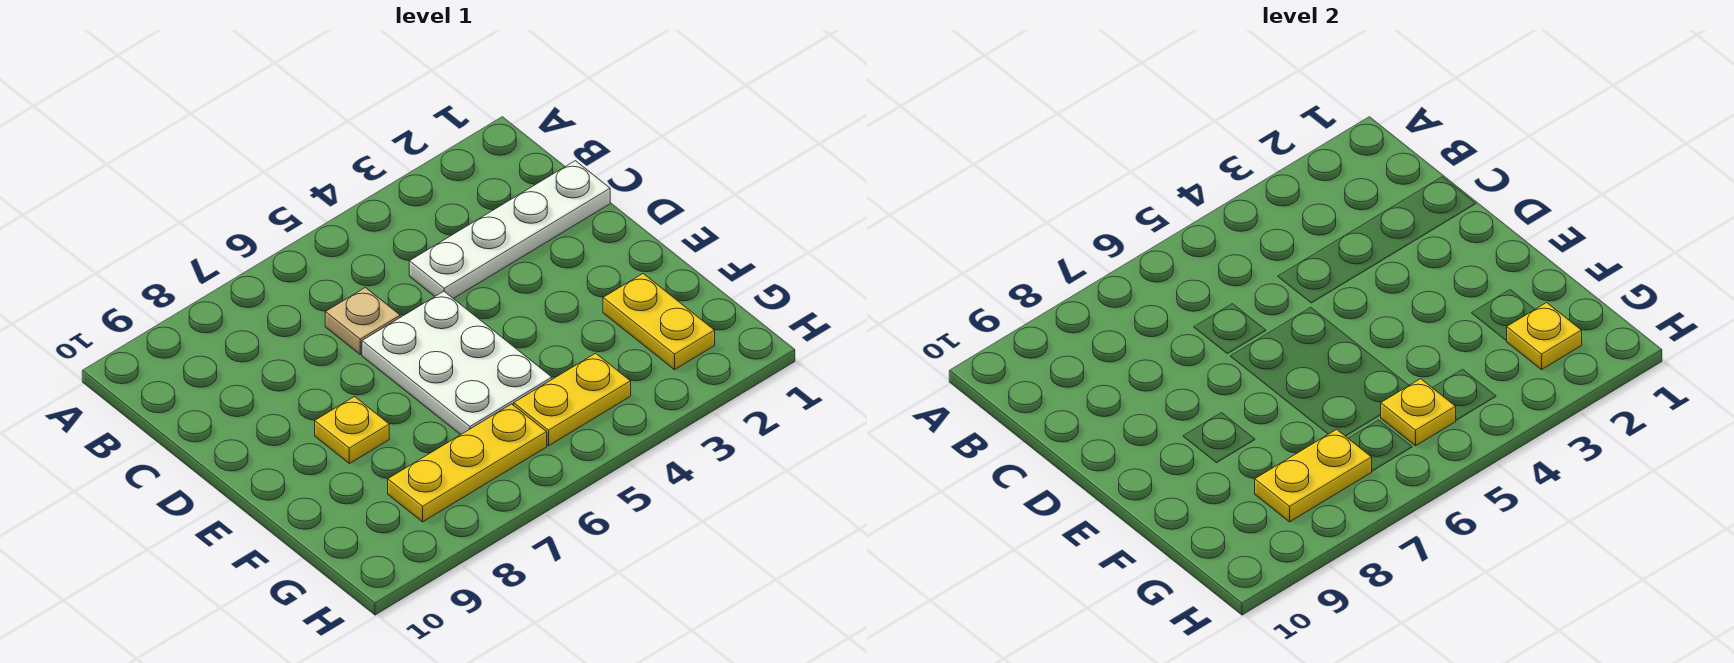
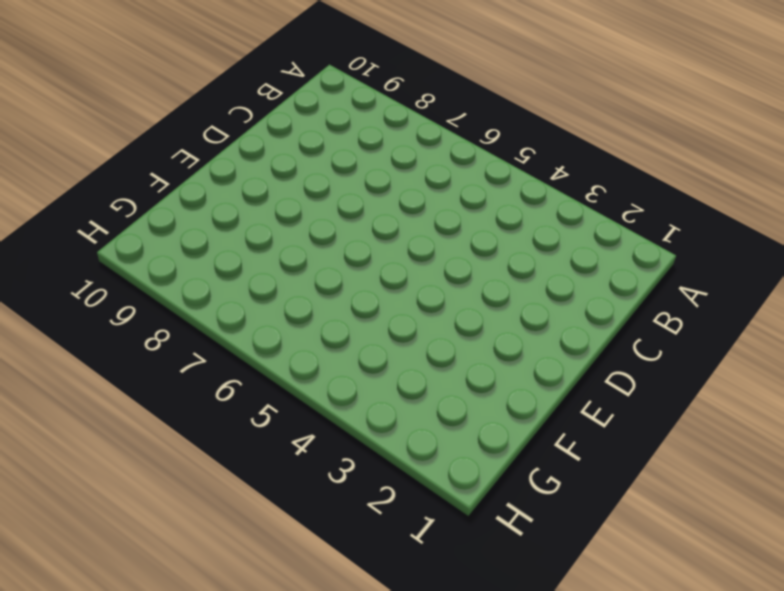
none -> white 1x4 plate [409,161,610,299]
none -> tan 1x1 plate [325,288,400,354]

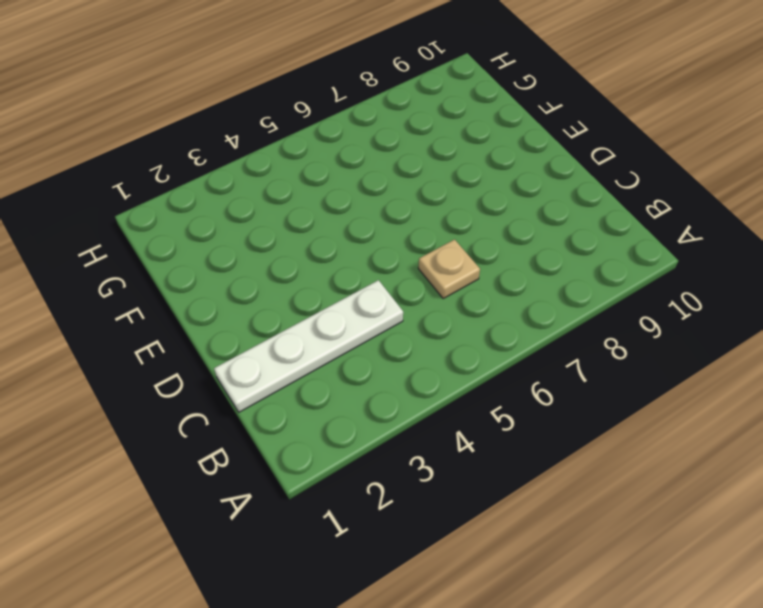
none -> white 2x3 plate [362,291,552,435]
none -> yellow 1x1 plate [315,397,389,464]

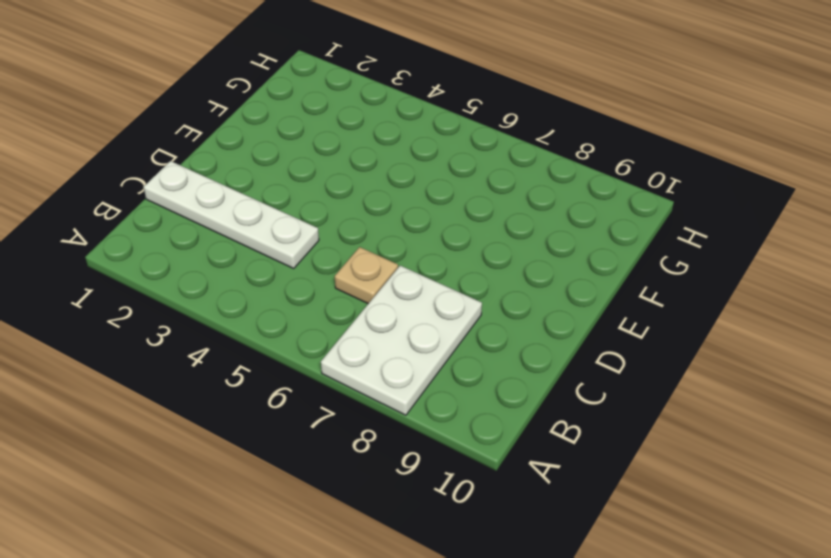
white 2x3 plate [321,266,482,415] -> white 2x3 plate moved to [362,291,552,435]
none -> yellow 1x1 plate [315,397,389,464]
none -> yellow 1x2 plate [603,274,715,370]

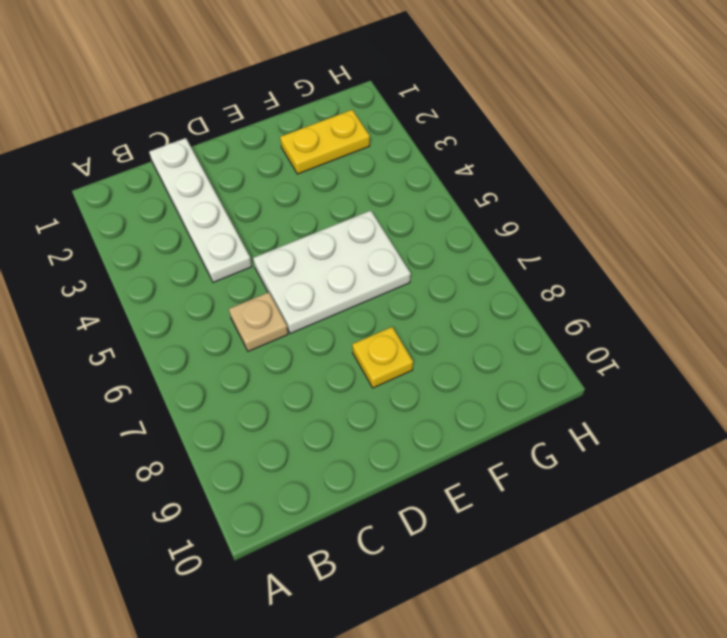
none -> yellow 1x2 plate [514,353,631,446]
none -> yellow 1x3 plate [388,404,547,522]

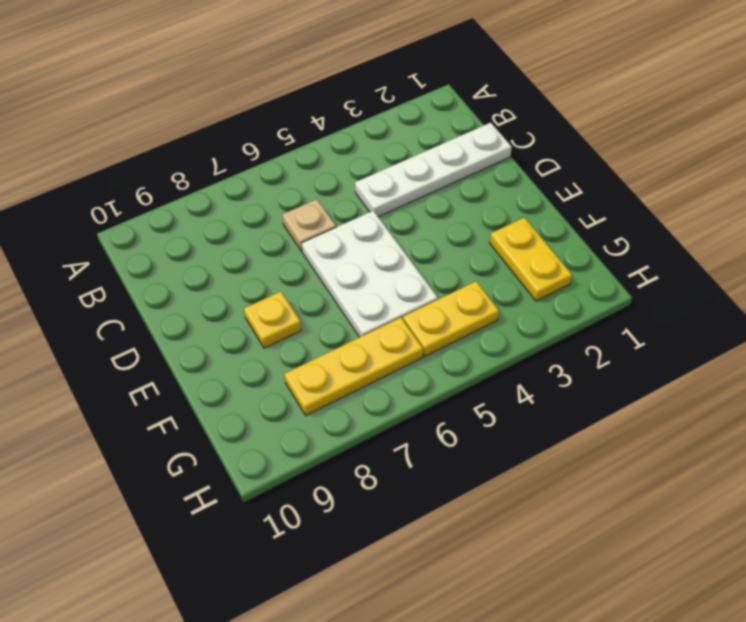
none -> yellow 1x1 plate [1507,303,1582,370]
none -> yellow 1x1 plate [1381,379,1456,446]

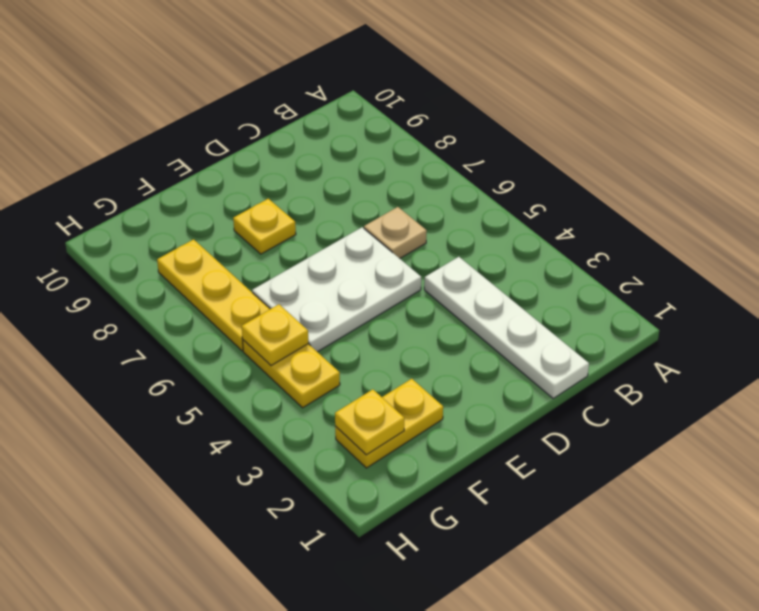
none -> yellow 1x2 plate [1255,429,1372,522]

